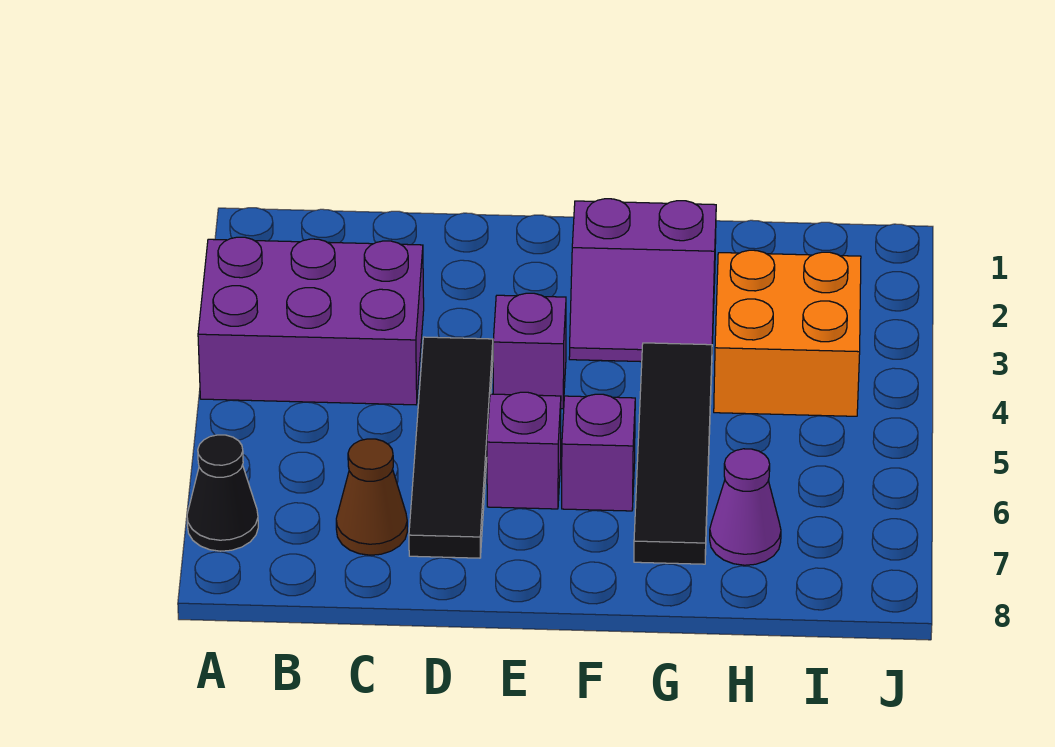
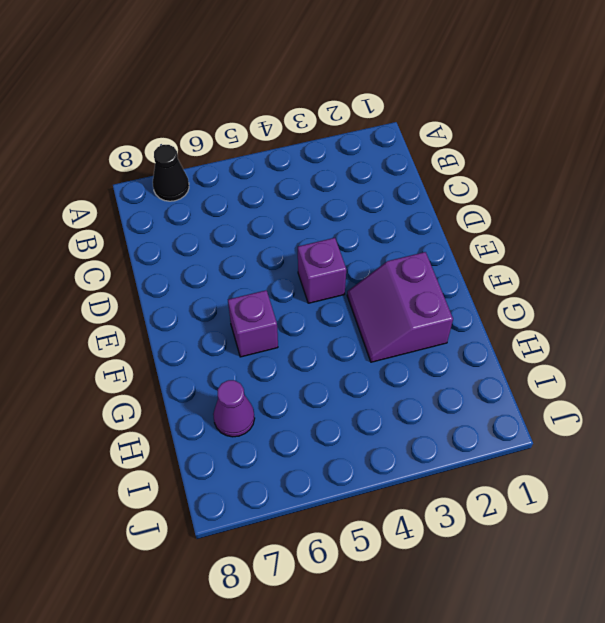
none -> purple 2x3 brick [198,237,424,405]
none -> brown 1x1 cone [336,439,407,555]

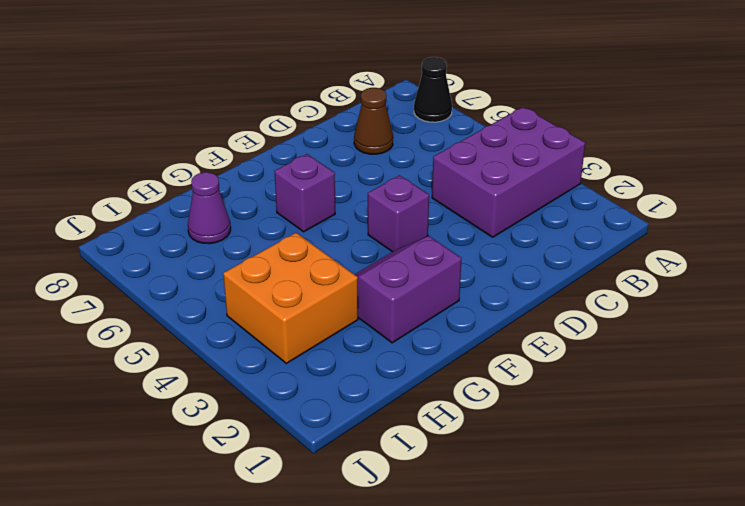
none -> black 1x4 tile [409,337,493,558]
none -> purple 1x1 brick [487,392,561,509]

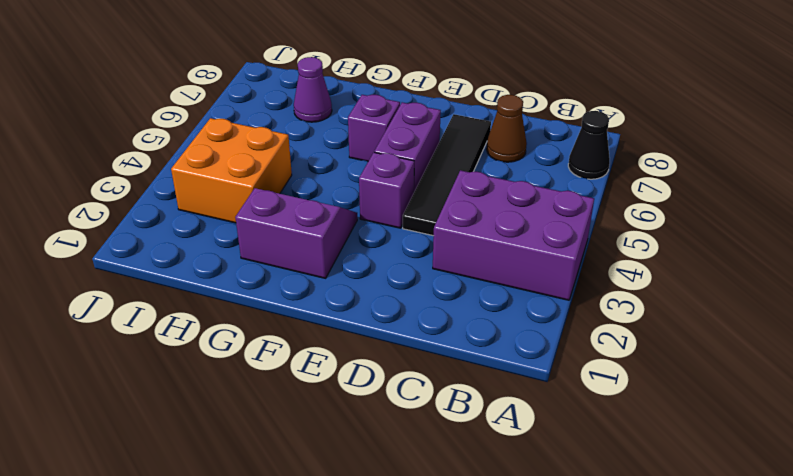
purple 1x2 brick [374,102,441,192] -> purple 1x1 brick [487,392,561,509]
none -> black 1x4 tile [634,343,712,564]

